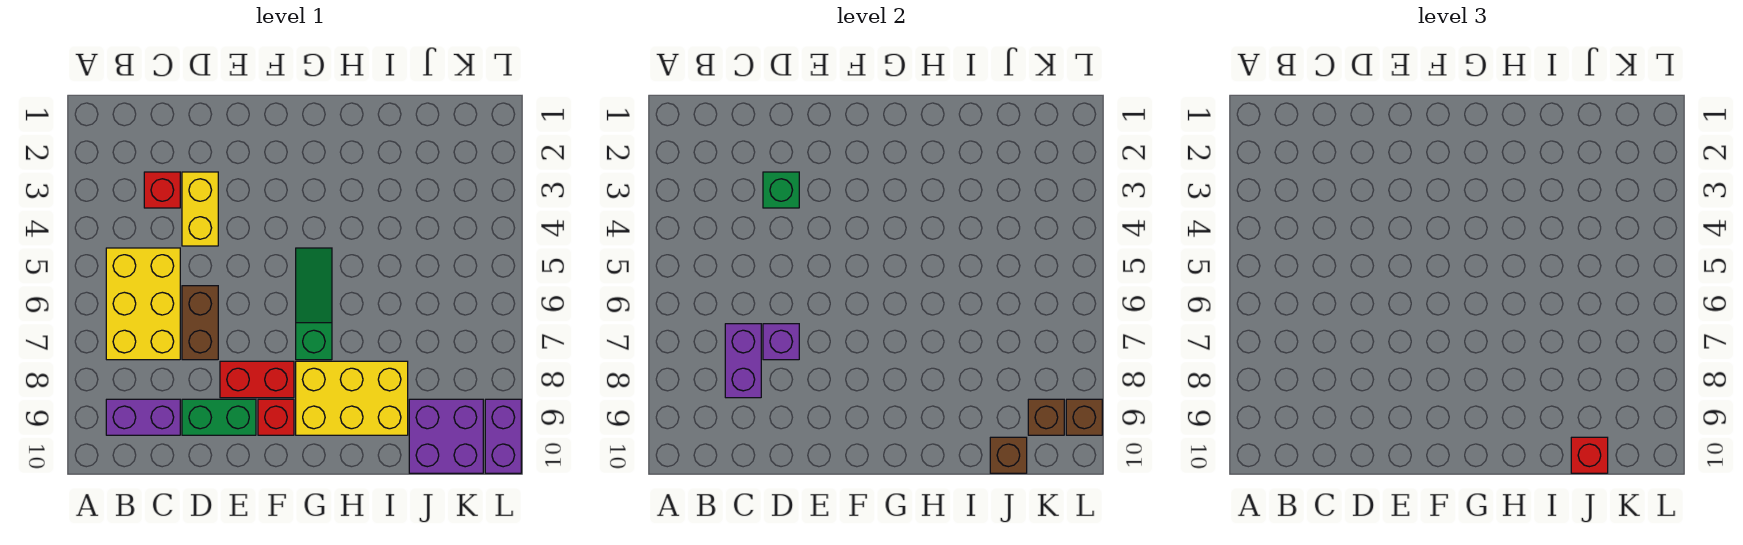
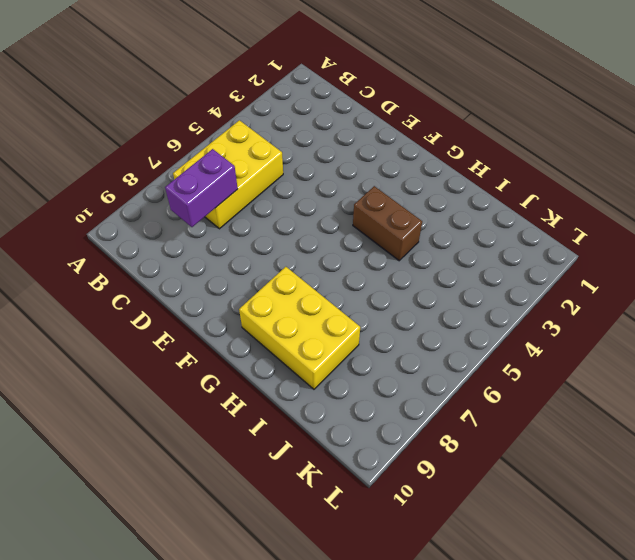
brown 1x2 brick [353,186,422,261] -> brown 1x2 brick turned to [182,286,218,360]
none -> purple 1x2 brick [106,399,180,435]
none -> red 1x1 brick [144,172,180,208]
none -> yellow 1x2 brick [182,172,218,246]

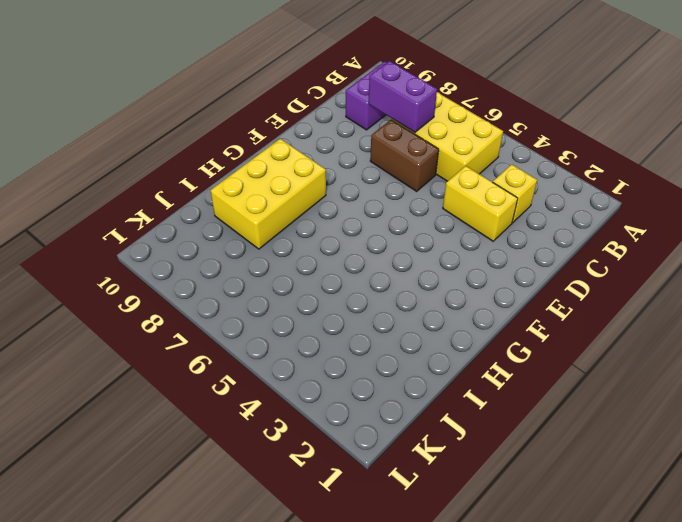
yellow 1x1 brick [493,164,537,223] -> red 1x1 brick [144,172,180,208]
none -> green 1x2 brick [182,399,256,435]
none -> red 1x2 brick [220,361,294,398]
none -> red 1x1 brick [258,399,294,435]

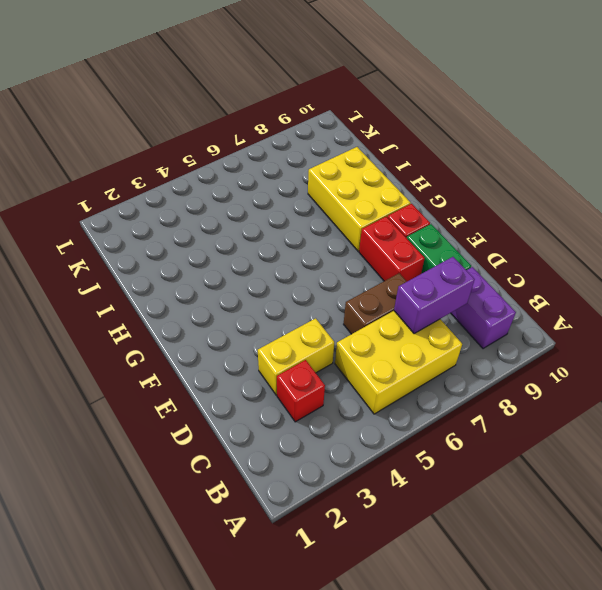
none -> green 1x3 slope [296,248,332,360]
none -> purple 2x2 brick [409,399,483,473]
none -> purple 1x2 brick [485,399,521,473]

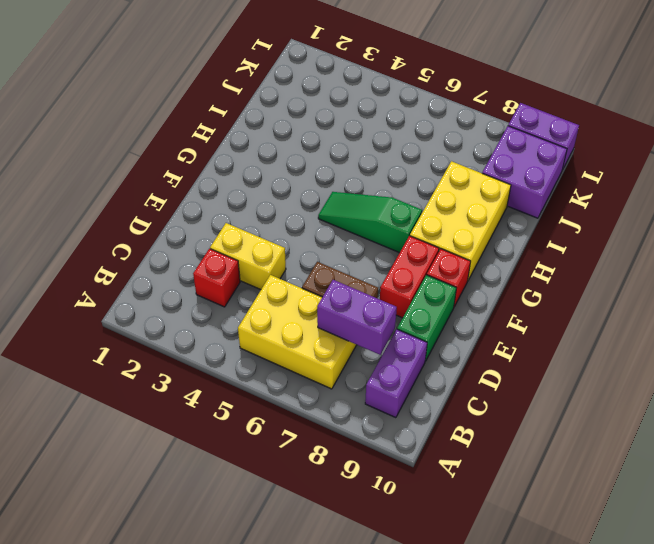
none -> green 1x1 brick [763,172,799,208]
none -> purple 1x1 brick [763,324,799,360]
none -> brown 1x1 brick [990,437,1027,473]

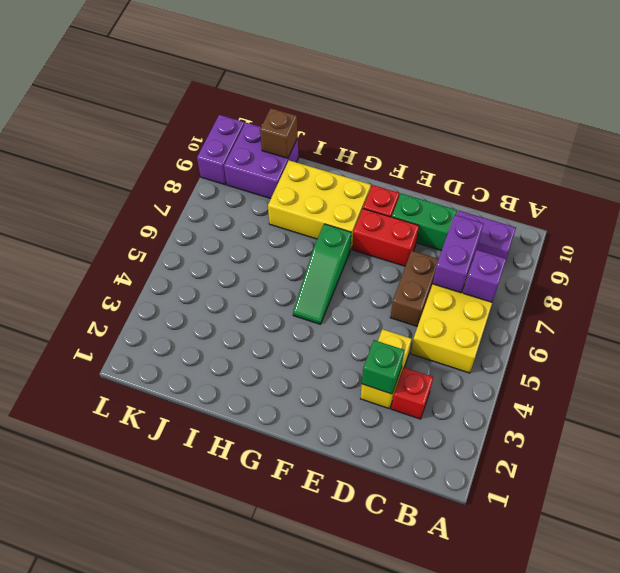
purple 1x1 brick [463,250,506,302] -> purple 1x1 brick moved to [763,324,799,360]
none -> brown 1x1 brick [1028,399,1064,435]
none -> brown 1x1 brick [1066,399,1102,435]
none -> red 1x1 brick [1571,437,1608,473]

